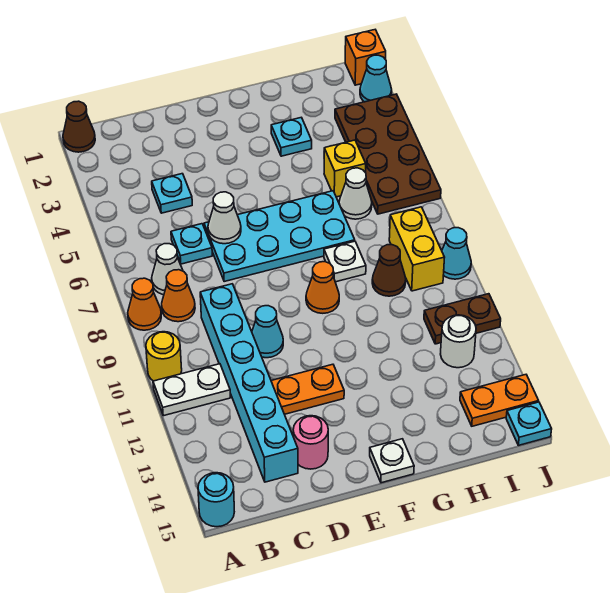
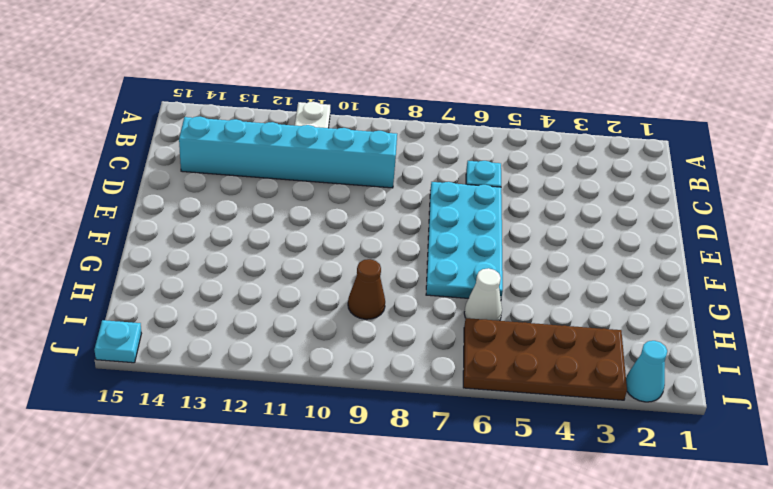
none -> brown 1x1 cone [63,101,95,152]
none -> orange 1x1 cone [128,278,161,330]
none -> yellow 1x1 round brick [146,332,182,381]
none -> cyan 1x1 round brick [198,473,234,527]

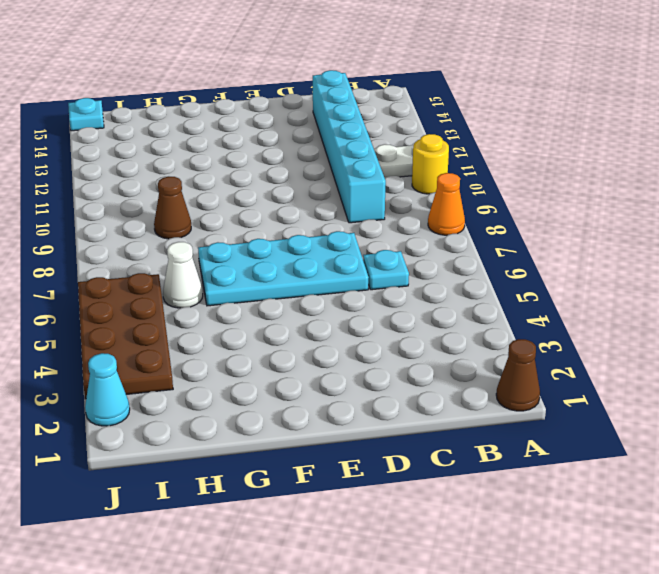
none -> cyan 1x1 round brick [198,473,234,527]
none -> white 1x1 cone [152,244,183,295]
none -> orange 1x1 cone [162,270,195,322]
none -> cyan 1x1 plate [152,174,192,213]

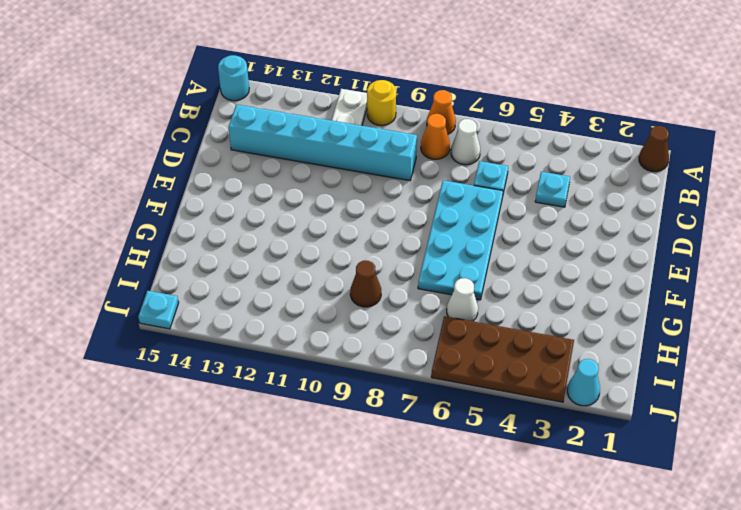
none -> cyan 1x1 cone [252,306,283,358]
none -> orange 1x2 plate [271,364,344,414]
none -> pink 1x1 round brick [293,416,328,469]
none -> orange 1x1 cone [306,262,339,313]

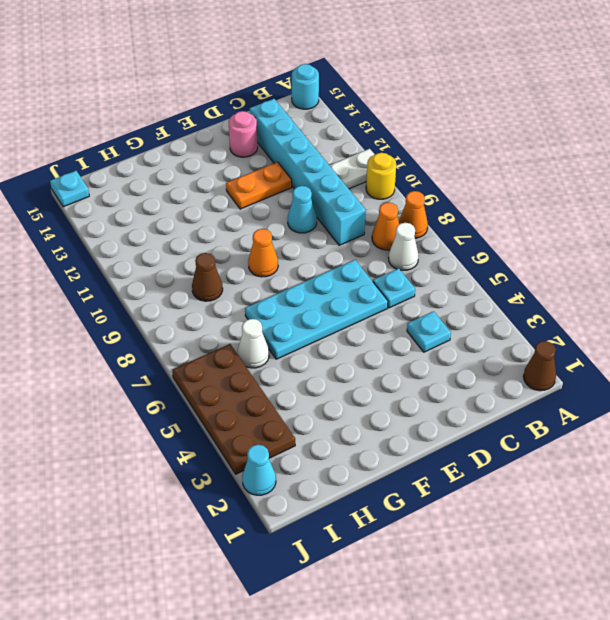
none -> white 1x1 plate [370,439,414,483]
none -> cyan 1x1 plate [271,117,312,156]
none -> white 1x1 plate [324,241,366,282]
none -> yellow 1x1 brick [324,140,366,197]

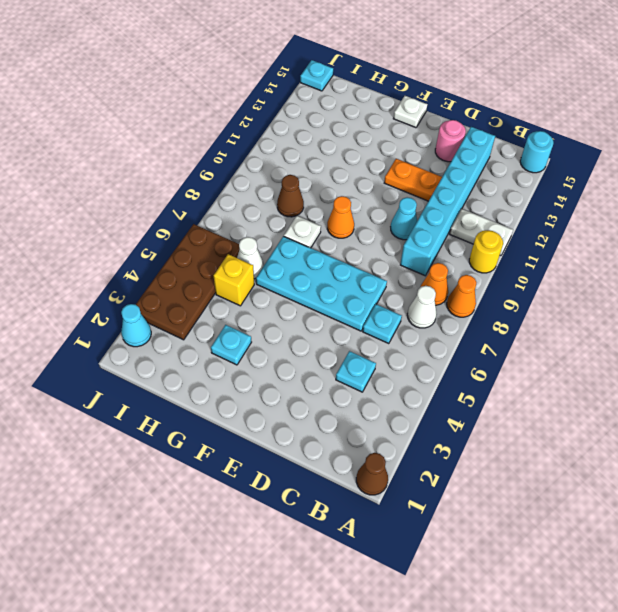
none -> yellow 1x2 brick [389,207,445,291]
none -> brown 1x2 plate [424,294,501,344]
none -> white 1x1 round brick [441,315,476,368]
none -> orange 1x2 plate [460,375,539,426]

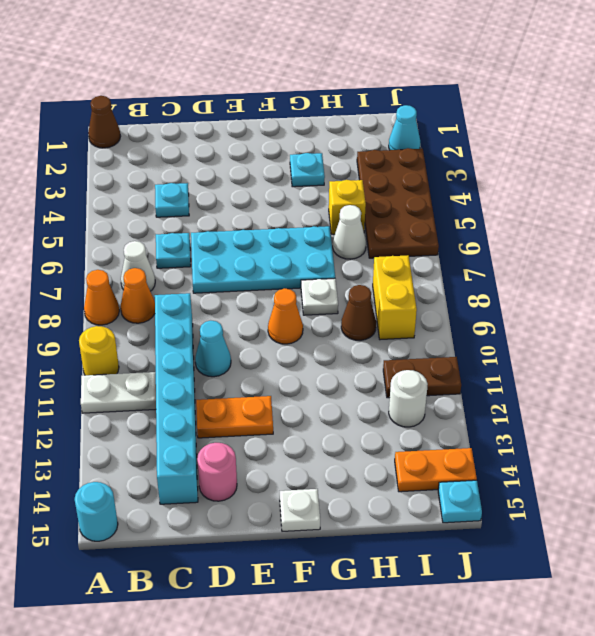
none -> orange 1x1 brick [345,30,386,85]
none -> cyan 1x1 cone [442,228,471,279]
none -> white 1x1 cone [208,192,241,244]

